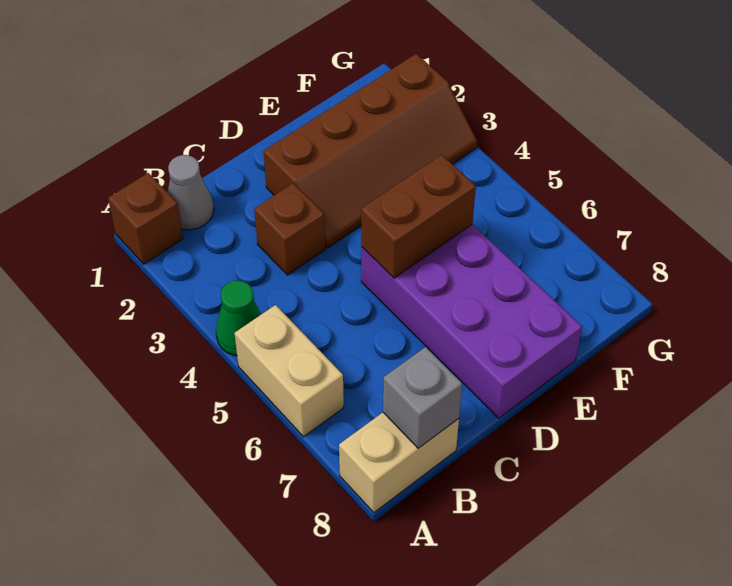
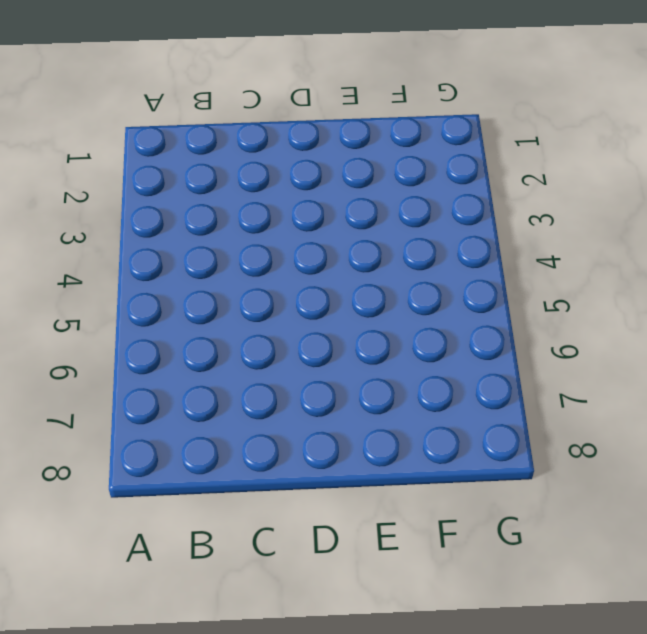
none -> brown 1x1 brick [108,173,183,264]
none -> green 1x1 cone [216,281,261,356]

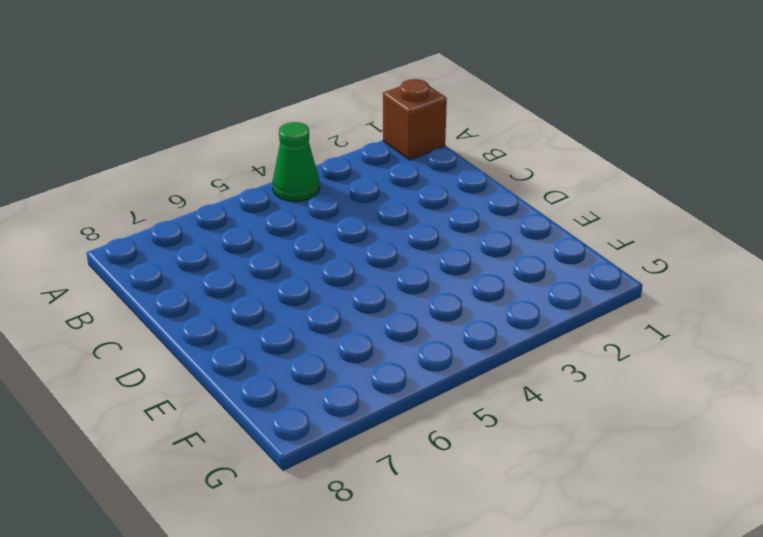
none -> tan 1x2 brick [234,305,344,437]
none -> tan 1x2 brick [339,413,459,513]

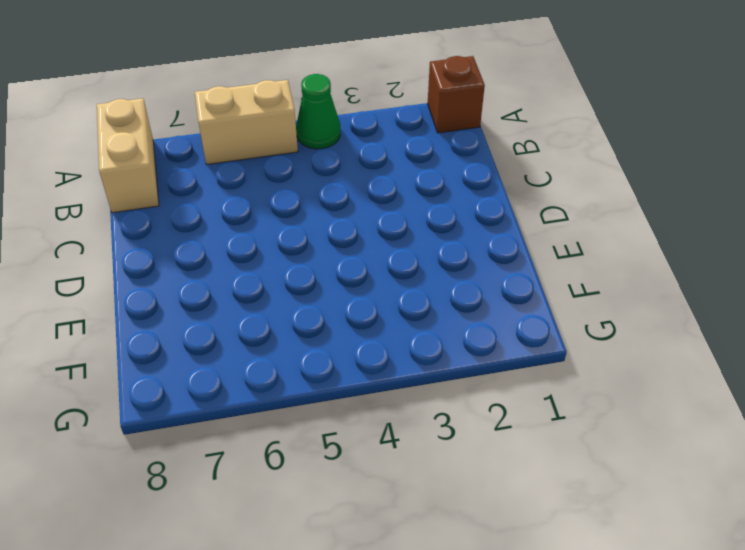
none -> grey 1x1 cone [168,155,214,230]
none -> brown 1x1 brick [254,183,325,275]

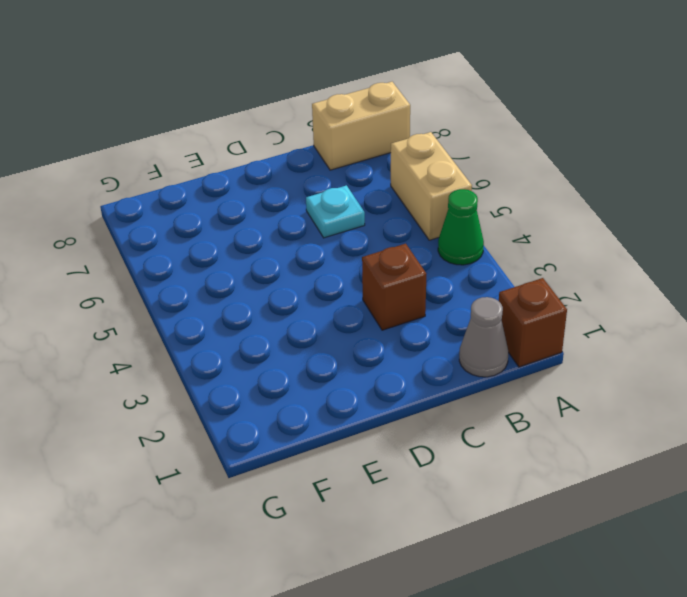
cyan 1x1 plate [306,185,365,238] -> none
none -> brown 2x4 slope [263,54,478,248]
none -> purple 2x4 brick [361,224,582,418]

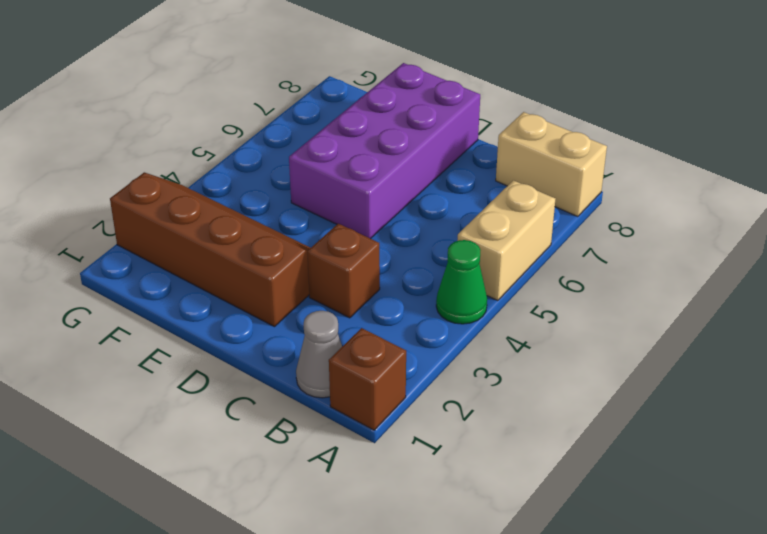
none -> grey 1x1 brick [383,347,462,448]
none -> brown 1x2 brick [361,155,476,278]

